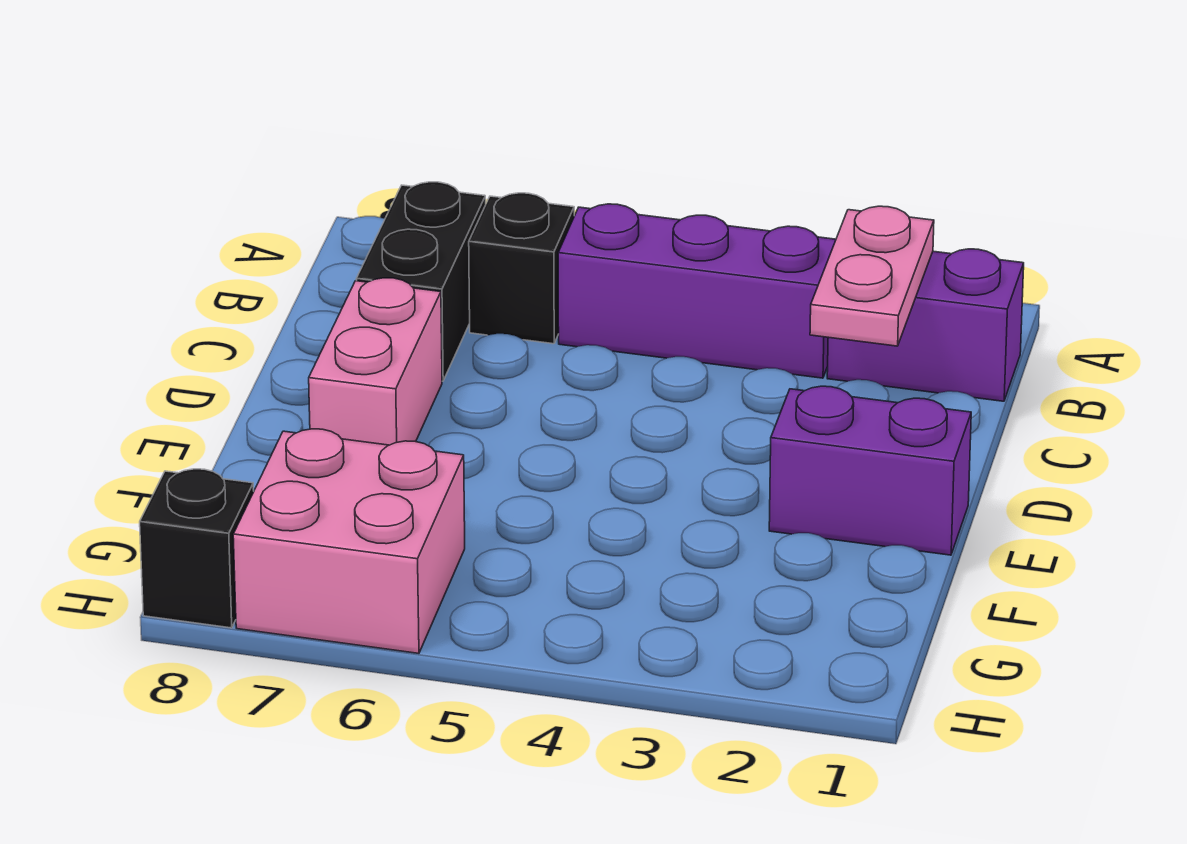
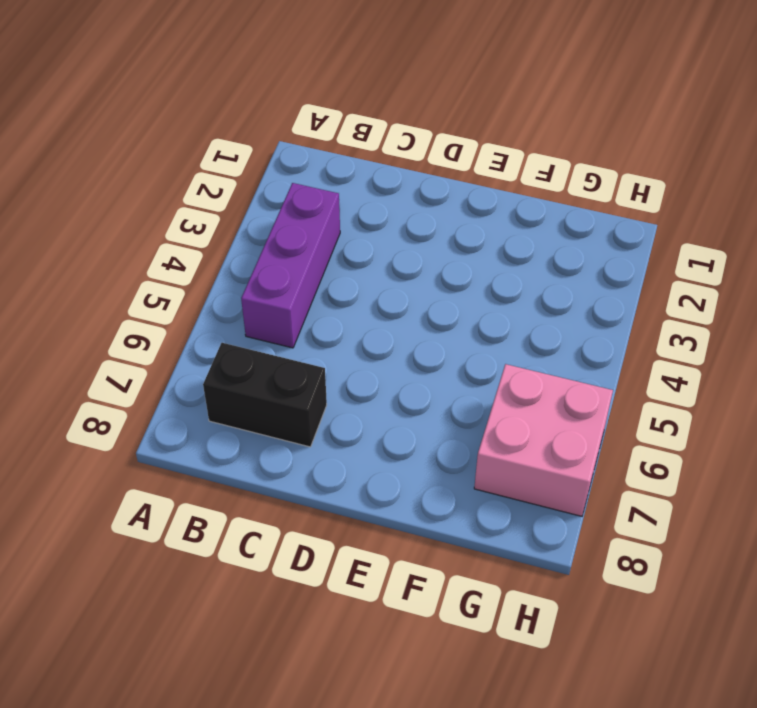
none -> purple 1x2 brick [827,249,1024,401]
none -> black 1x1 brick [469,193,574,344]

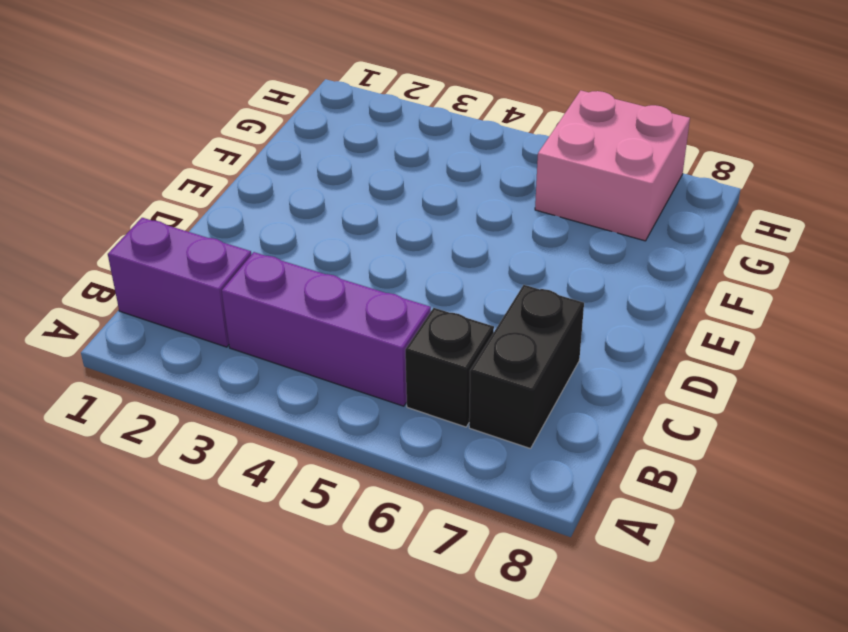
none -> pink 1x2 brick [309,278,442,445]
none -> purple 1x2 brick [769,386,971,555]

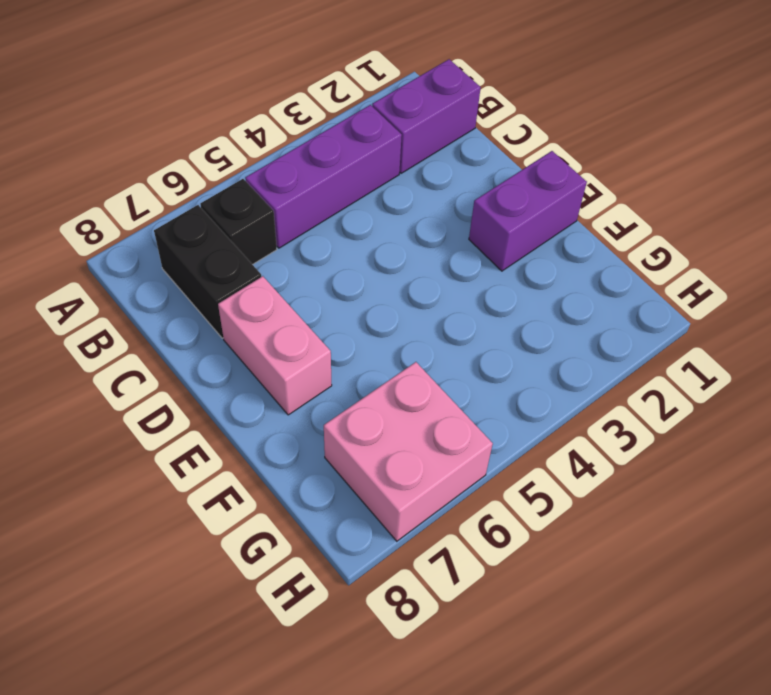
none -> black 1x1 brick [140,469,254,628]
none -> pink 1x2 plate [810,206,934,346]

